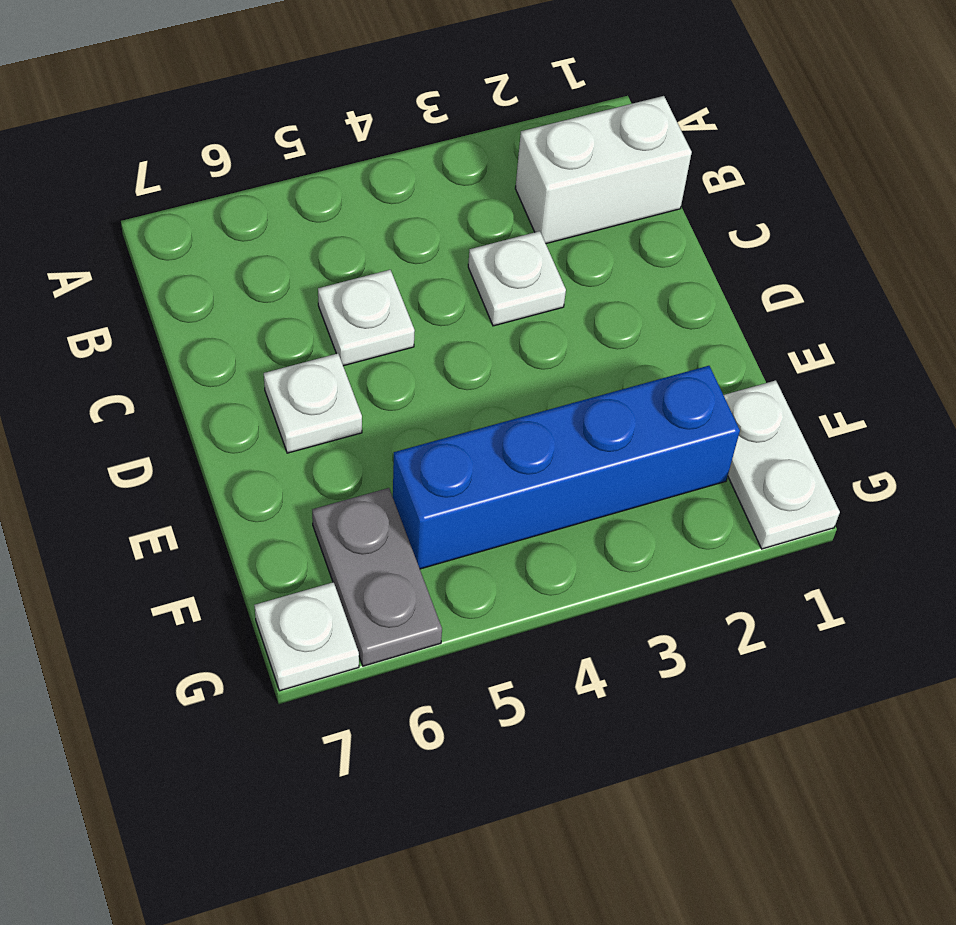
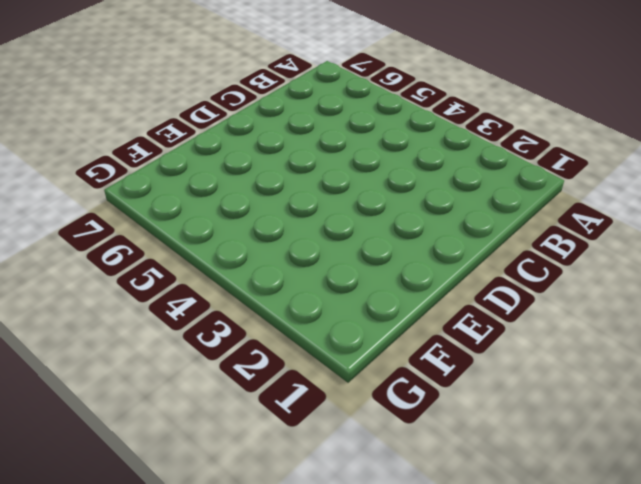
none -> white 1x2 brick [515,96,692,244]
none -> white 1x1 plate [468,231,566,326]

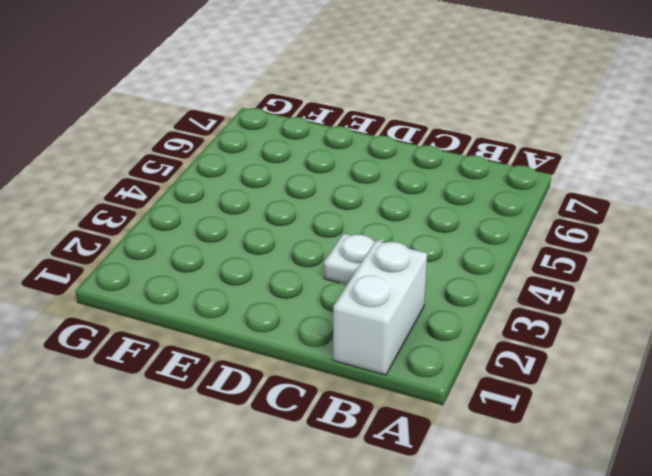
none -> white 1x1 plate [318,270,415,366]
none -> white 1x1 plate [264,353,362,453]

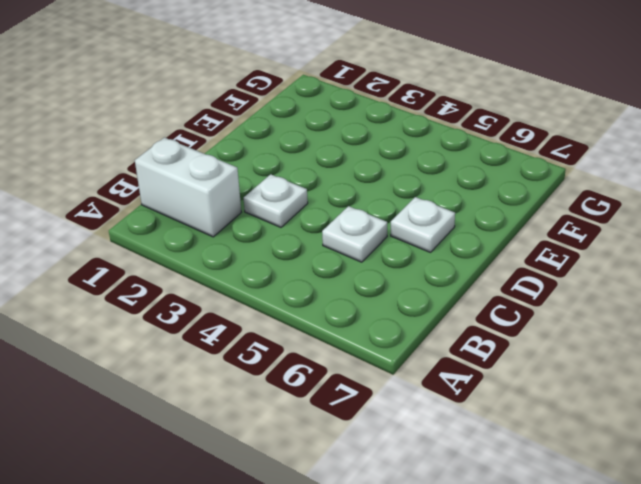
none -> white 1x2 plate [724,380,840,549]
none -> blue 1x4 brick [393,366,740,569]

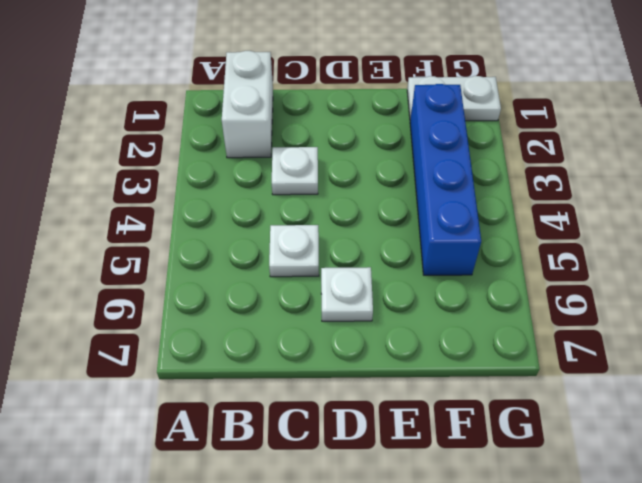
none -> grey 1x2 plate [312,488,442,666]
none -> white 1x1 plate [254,582,359,691]

